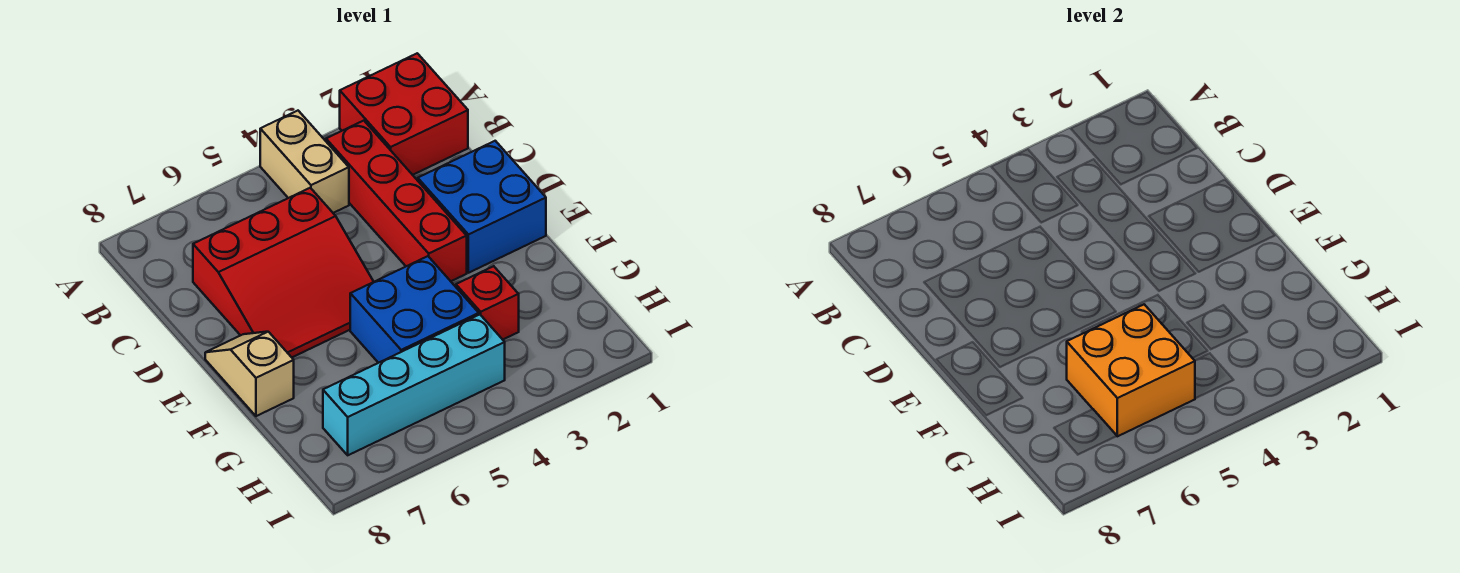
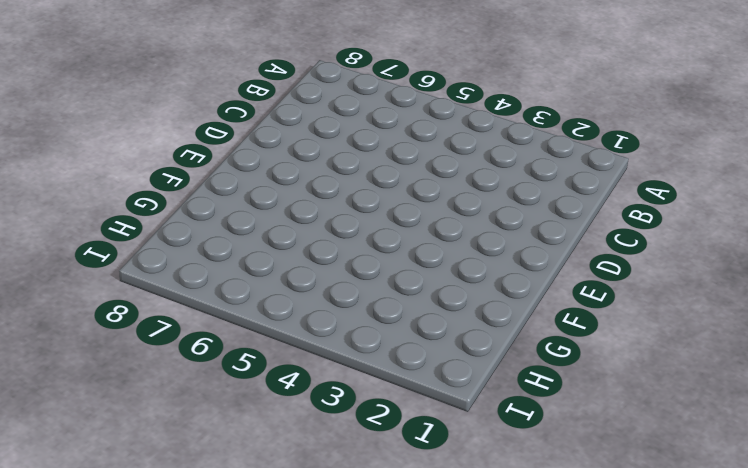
none -> red 2x2 brick [340,53,468,175]
none -> tan 1x2 brick [260,111,349,213]

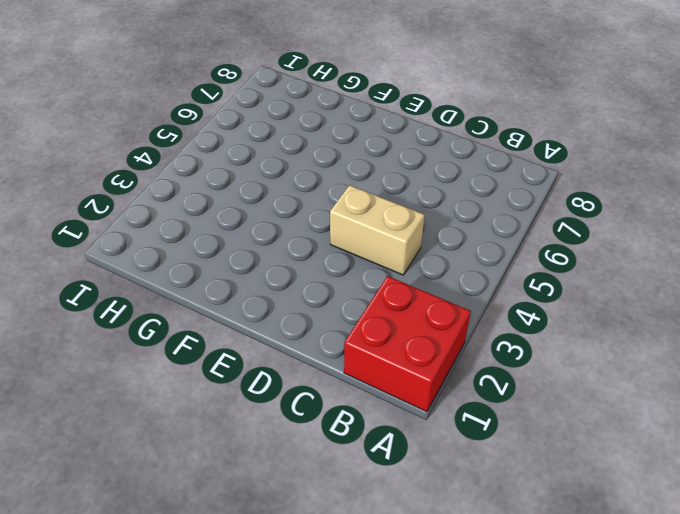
tan 1x2 brick [330,185,425,275] -> tan 1x2 brick moved to [260,111,349,213]
none -> red 1x4 brick [326,121,467,281]
none -> red 3x3 slope [193,188,374,357]

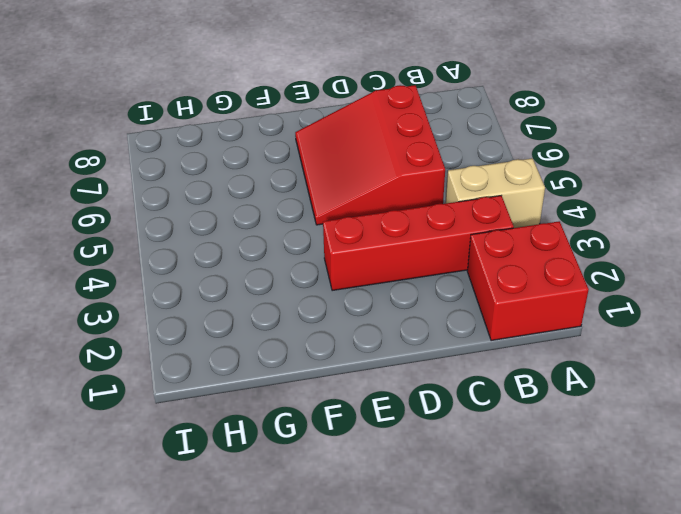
none -> blue 2x2 brick [418,141,546,273]
none -> tan 1x2 slope [205,332,294,416]

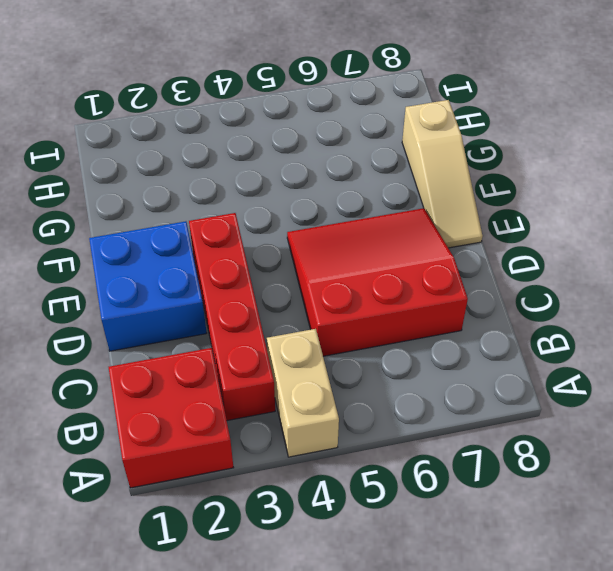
tan 1x3 slope [402,100,483,248] -> tan 1x2 slope [205,332,294,416]
none -> blue 2x2 brick [350,256,479,363]
none -> red 1x1 brick [456,266,519,340]

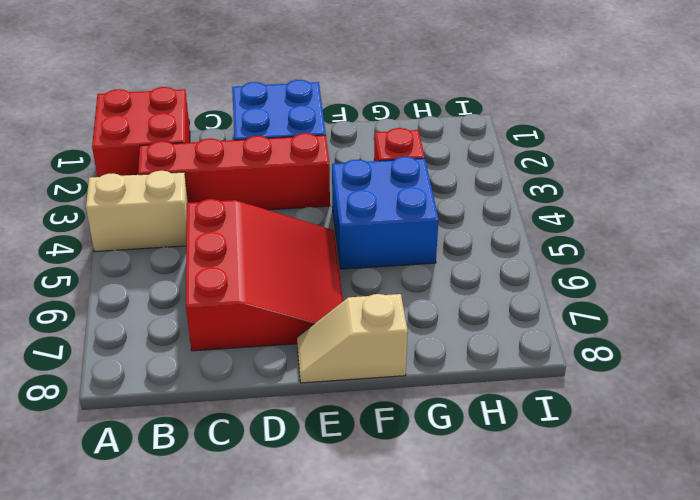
none -> cyan 1x4 brick [323,315,505,455]
none -> orange 2x2 brick [1067,304,1195,436]

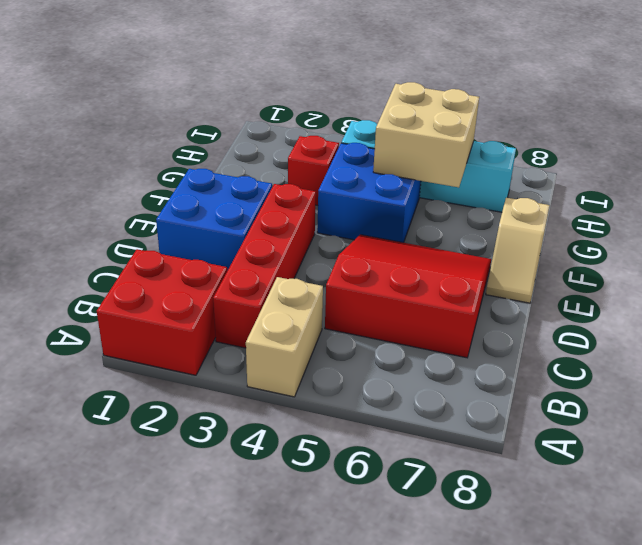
tan 2x2 brick [373,82,479,187] -> orange 2x2 brick [1067,304,1195,436]

